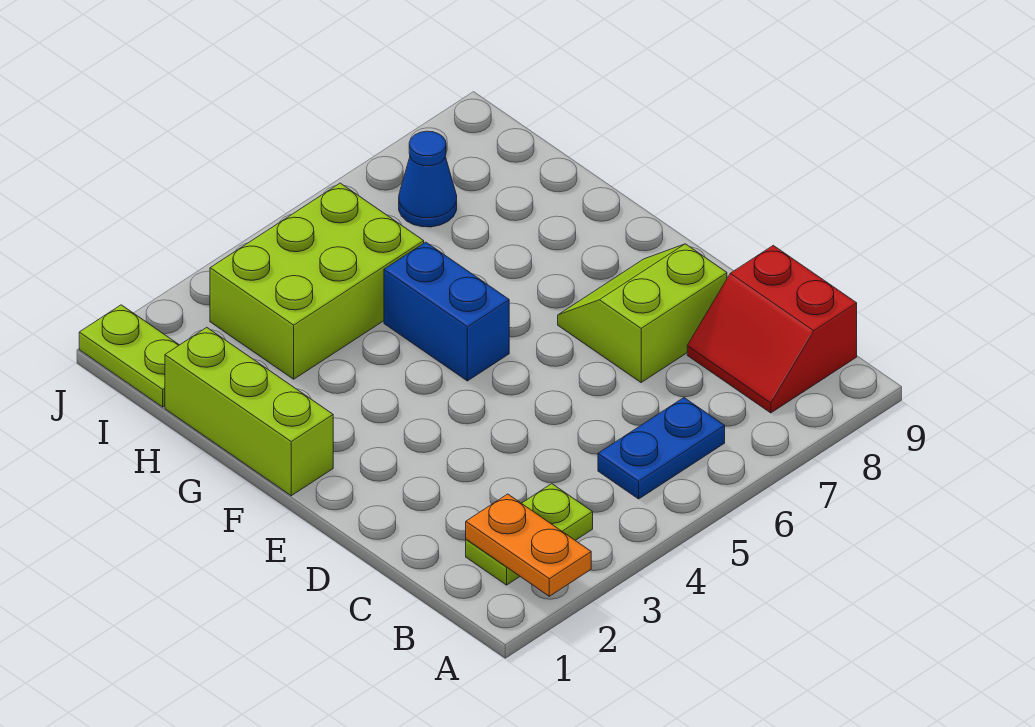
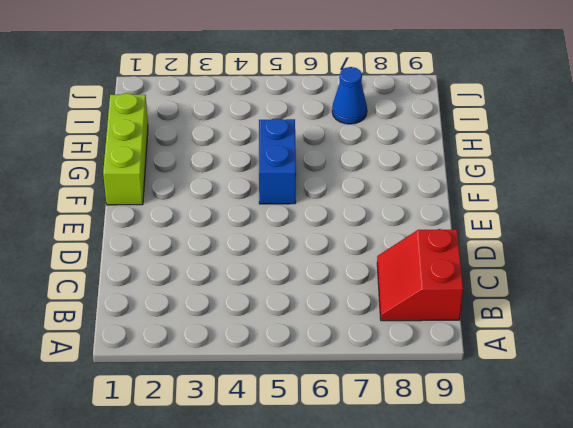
none -> lime 1x2 plate [466,484,593,585]
none -> blue 1x2 plate [598,398,725,499]

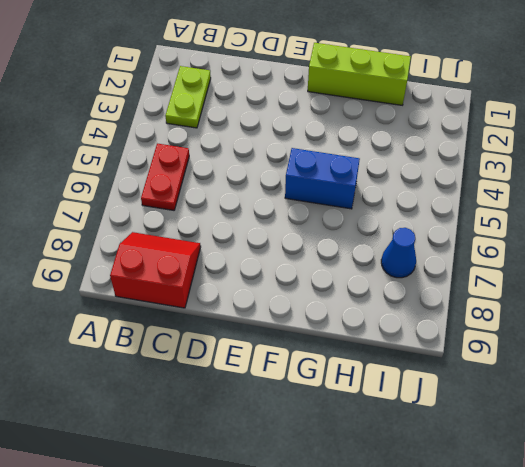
red 1x2 plate [141,144,189,210] -> blue 1x2 plate [598,398,725,499]
none -> lime 2x2 slope [558,244,727,382]
none -> lime 2x3 brick [210,183,424,379]

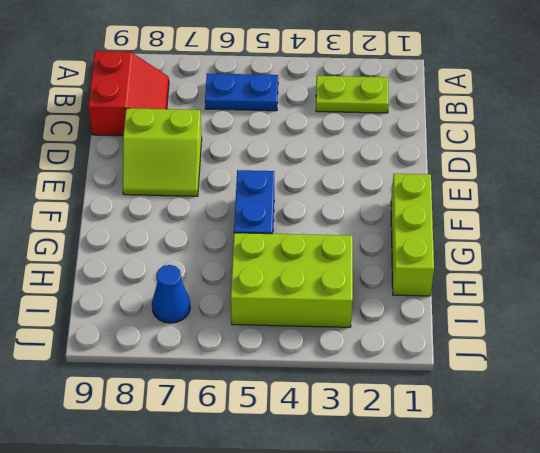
none -> lime 1x2 plate [79,305,179,407]
none -> orange 1x2 plate [466,494,591,596]

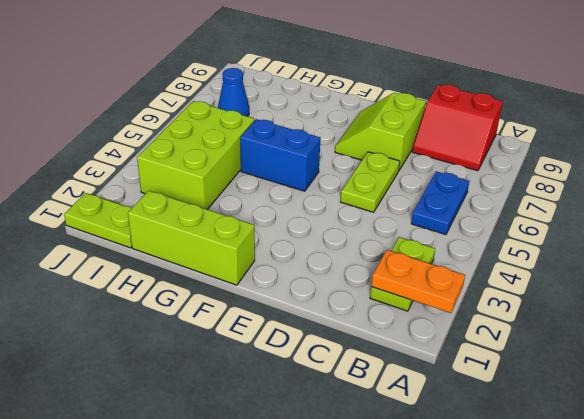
lime 1x2 plate [341,152,400,212] -> none

